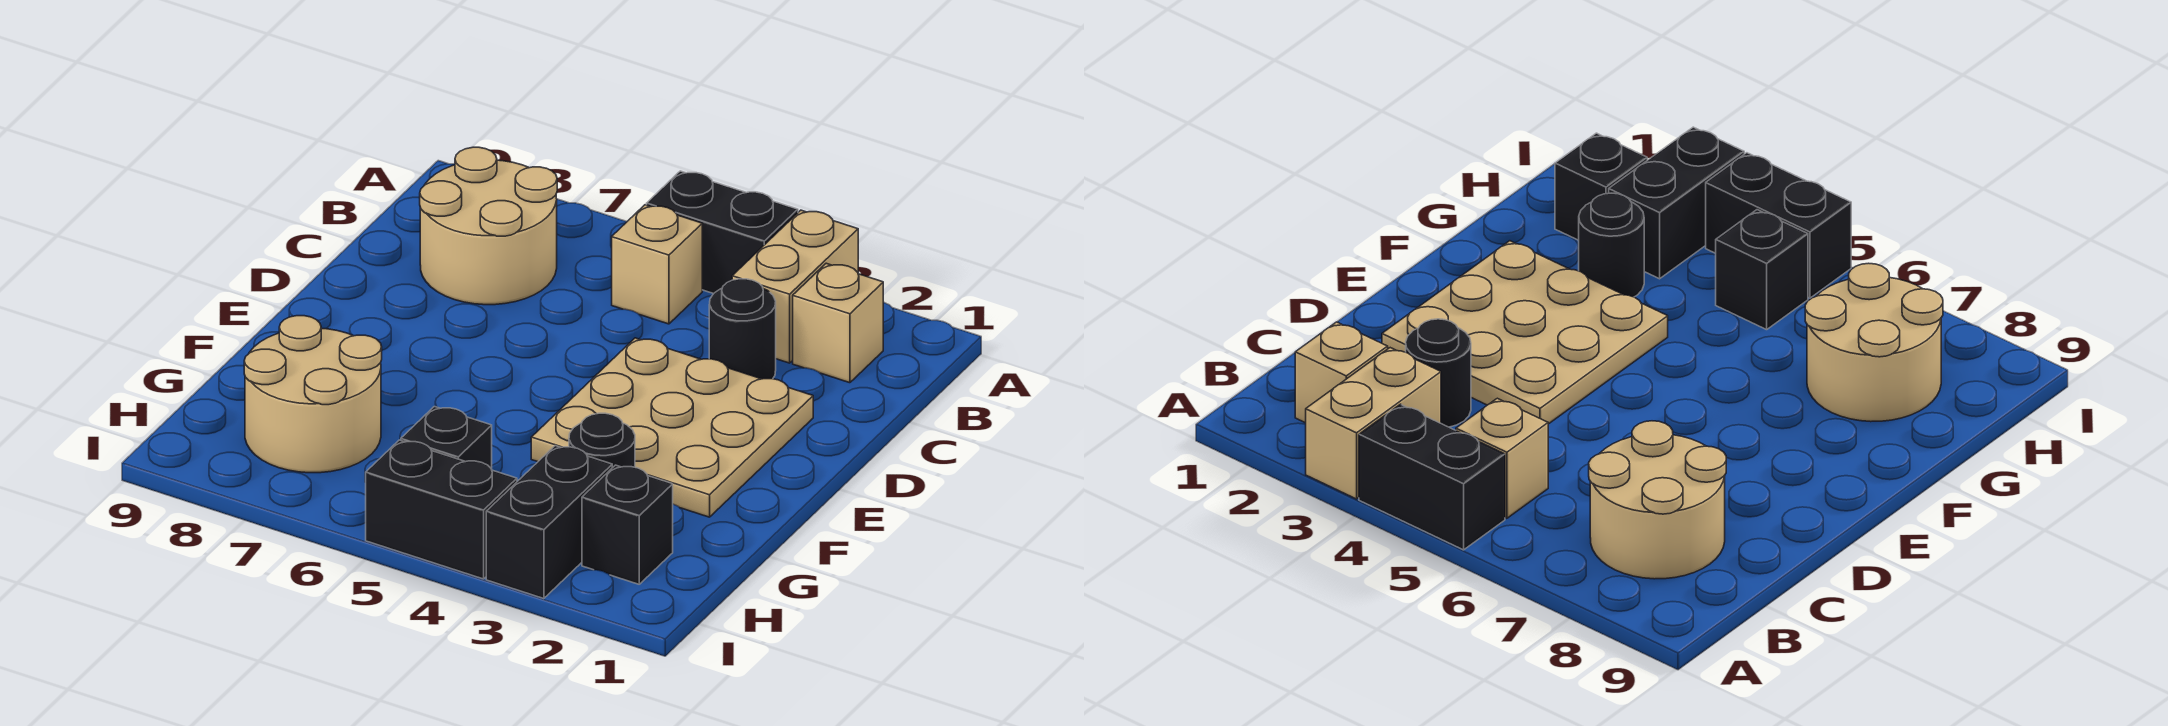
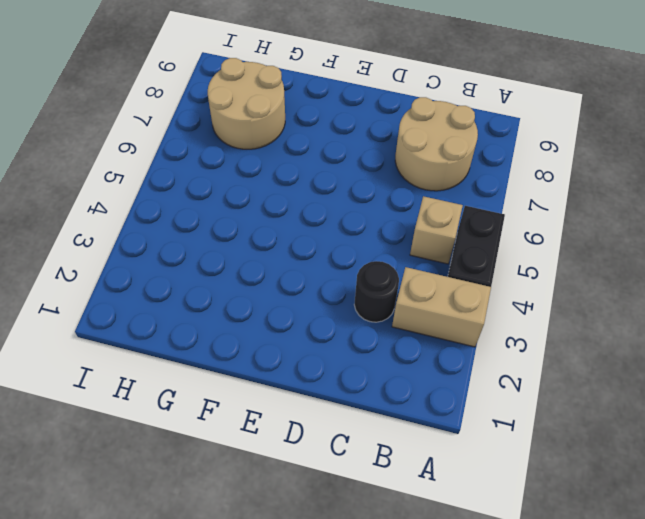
none -> tan 1x1 brick [793,263,883,383]
none -> tan 3x3 plate [531,338,813,517]
none -> black 1x1 round brick [569,413,635,468]

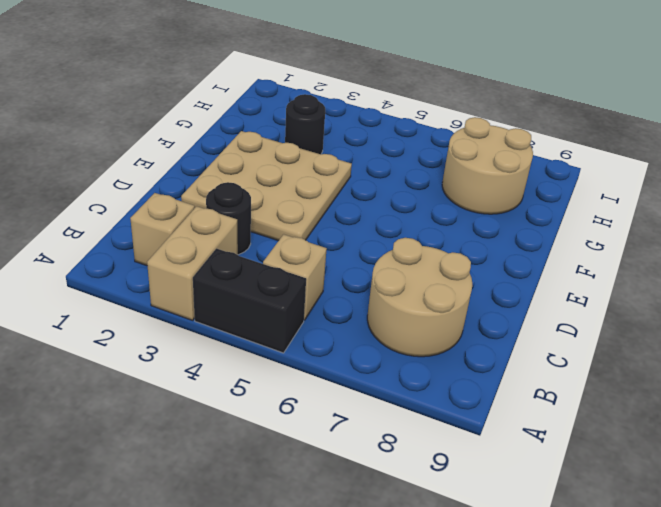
none -> black 1x1 brick [582,465,673,584]
none -> black 1x2 brick [486,446,612,599]
none -> black 1x1 brick [401,407,492,469]

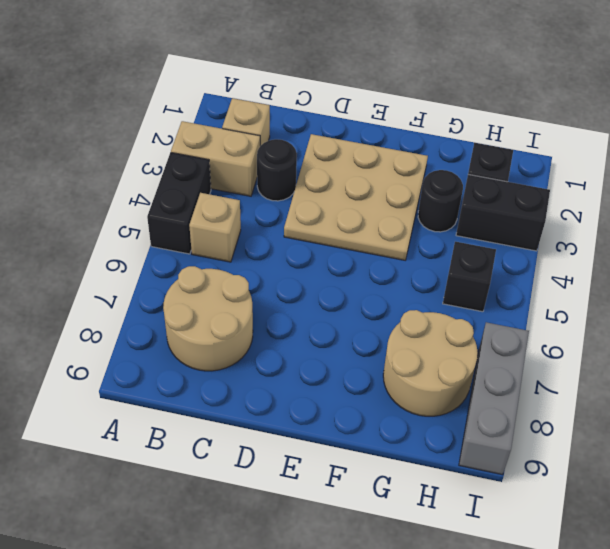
grey 1x3 brick [459,322,529,475] -> none
none -> black 1x2 brick [366,440,517,579]

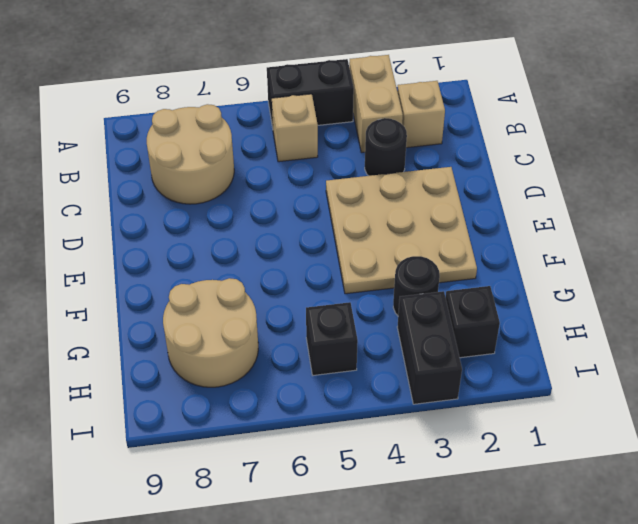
none -> black 1x2 brick [366,440,517,579]

